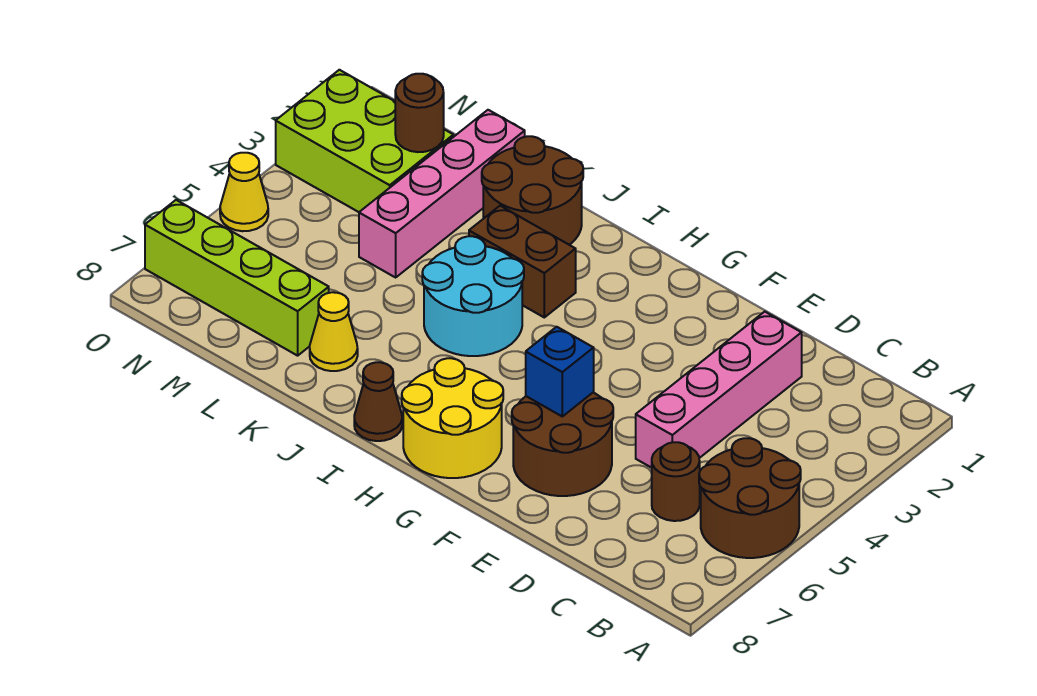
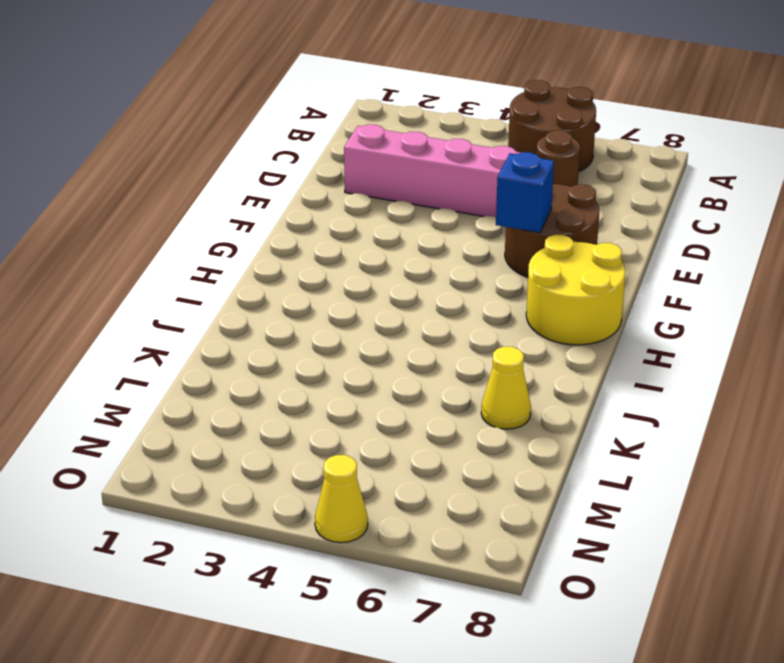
none -> brown 1x2 brick [469,206,576,317]
none -> cyan 2x2 round brick [422,236,524,356]
none -> brown 1x1 cone [354,362,402,441]

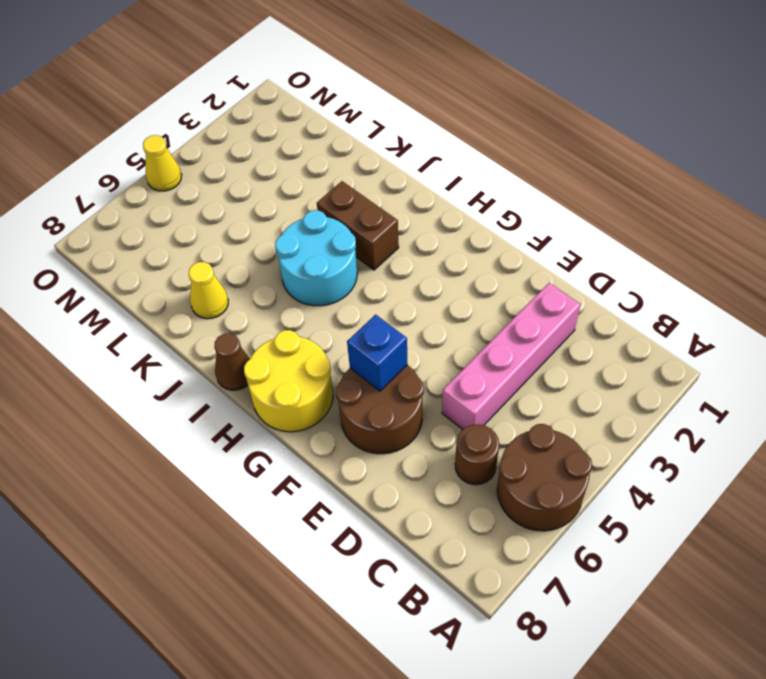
none -> brown 2x2 round brick [482,136,583,245]
none -> pink 1x4 brick [359,110,525,277]
none -> lime 1x4 brick [145,200,329,356]

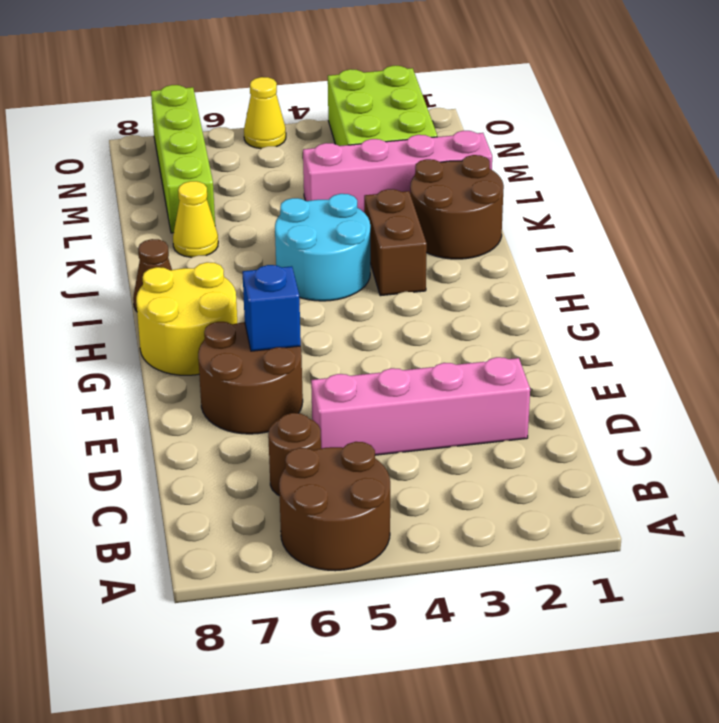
none -> brown 1x1 round brick [395,74,444,152]

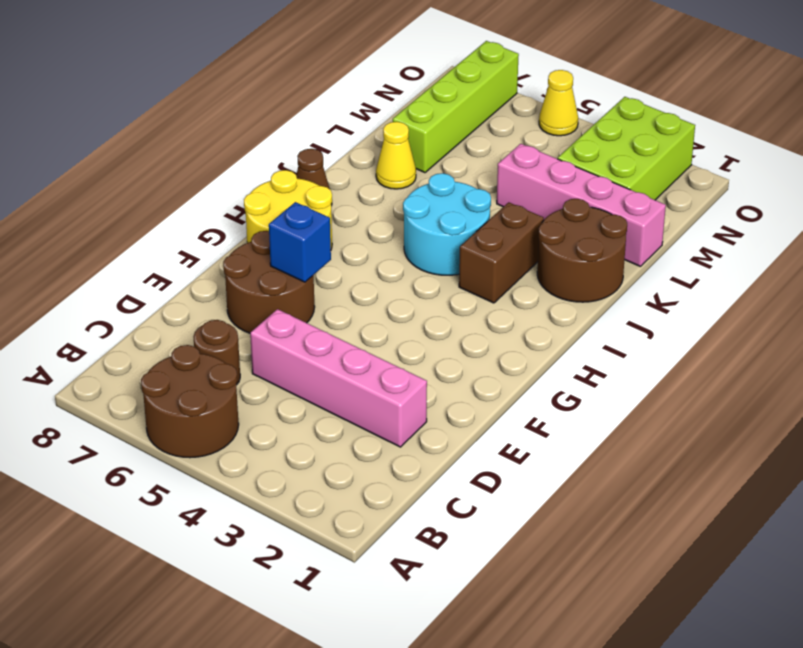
none -> brown 1x1 round brick [395,74,444,152]

